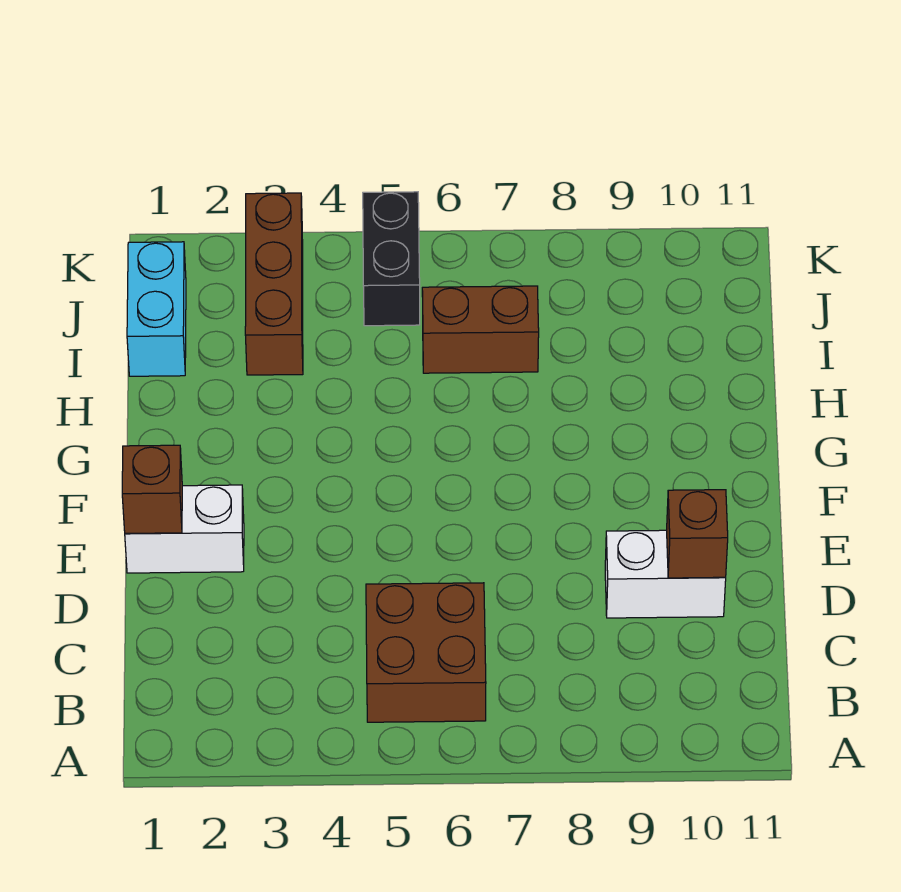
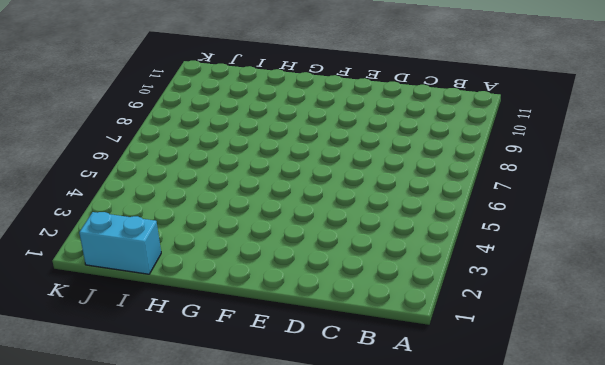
none -> brown 2x2 brick [366,583,486,722]
none -> white 1x2 brick [605,530,726,618]

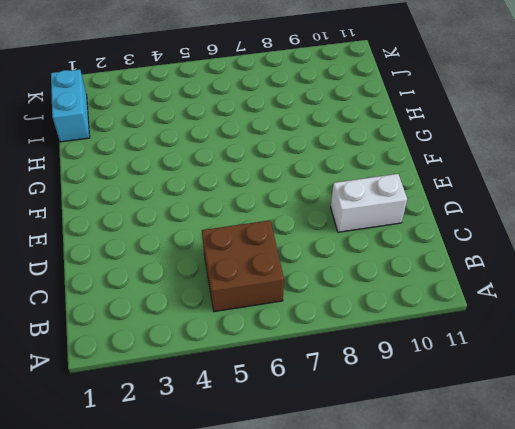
none -> white 1x2 brick [125,485,244,573]
none -> brown 1x3 brick [245,193,303,375]

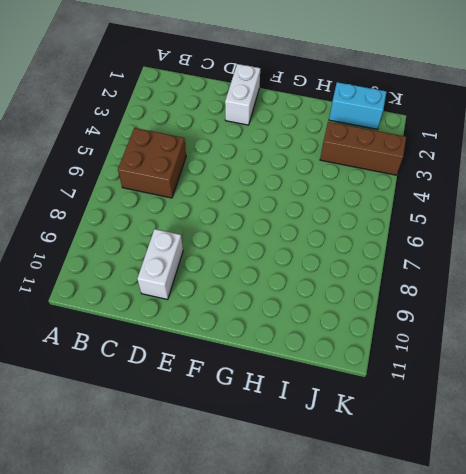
none -> brown 1x2 brick [422,286,539,373]
none -> black 1x2 brick [363,192,420,326]

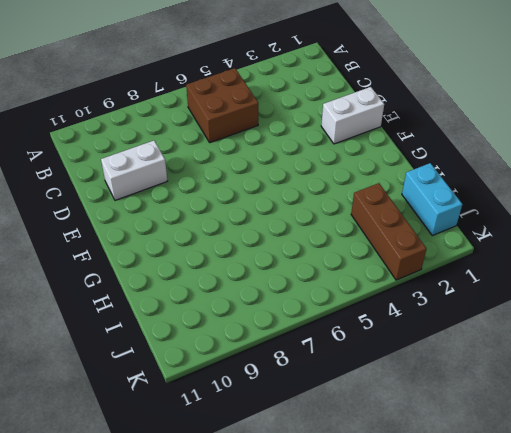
none -> brown 1x2 brick [422,286,539,373]
none -> black 1x2 brick [363,192,420,326]

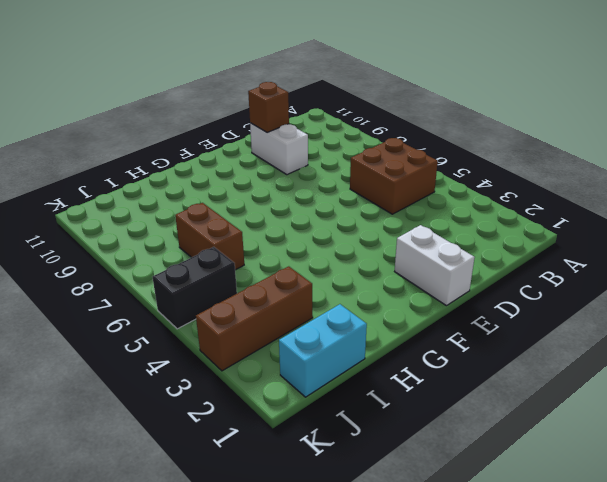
none -> brown 1x1 brick [122,445,182,533]

